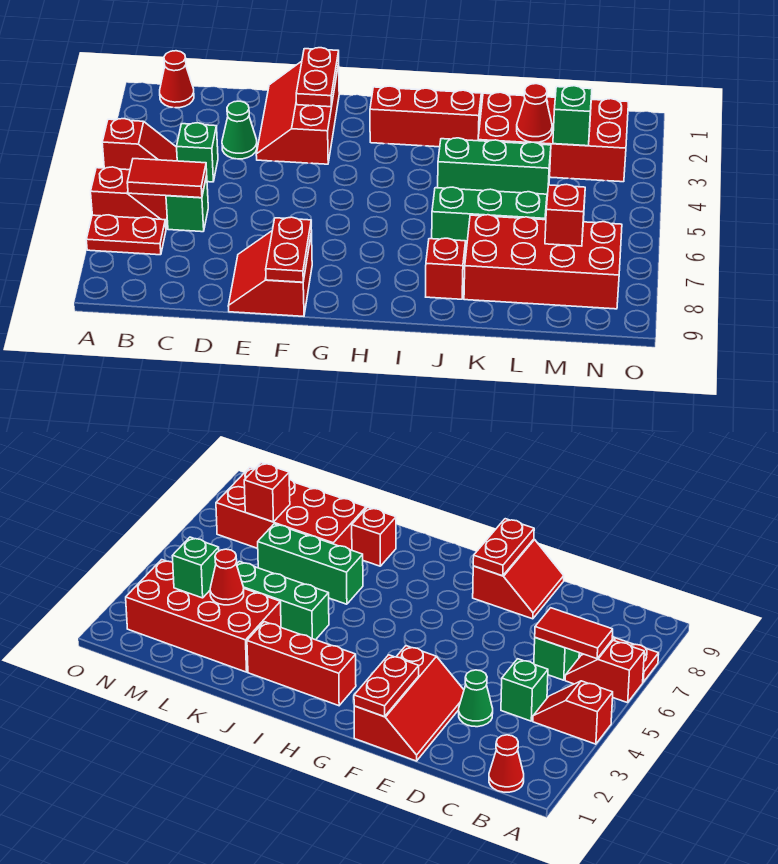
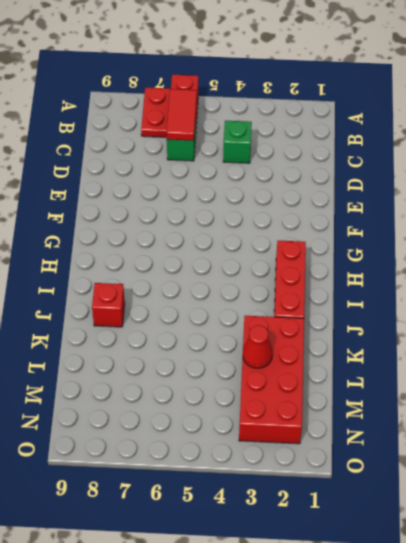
none -> red 1x2 slope [102,119,177,170]
none -> red 1x1 cone [160,51,194,108]
none -> green 1x1 cone [222,101,257,159]

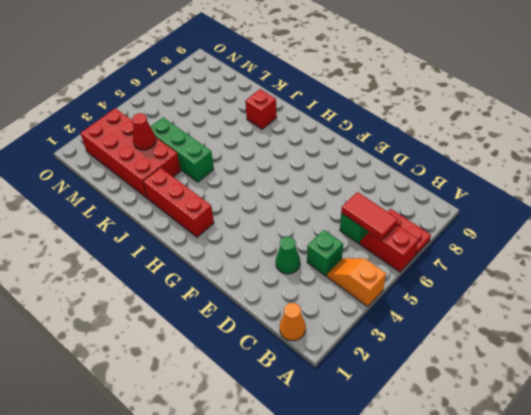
orange 1x2 slope [327,258,386,307] -> red 1x2 slope [102,119,177,170]
orange 1x1 cone [280,303,306,341] -> red 1x1 cone [160,51,194,108]
none -> red 2x3 slope [256,61,339,164]
none -> red 2x2 slope [228,231,312,316]
none -> green 1x3 brick [432,187,547,248]

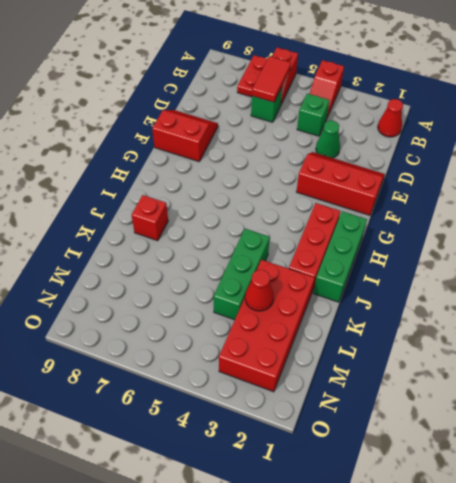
green 1x3 brick [313,211,367,302] -> green 1x3 brick moved to [432,187,547,248]
none -> red 2x4 brick [464,215,622,309]
none -> red 1x2 plate [296,48,339,107]
none -> red 1x2 plate [266,217,312,282]

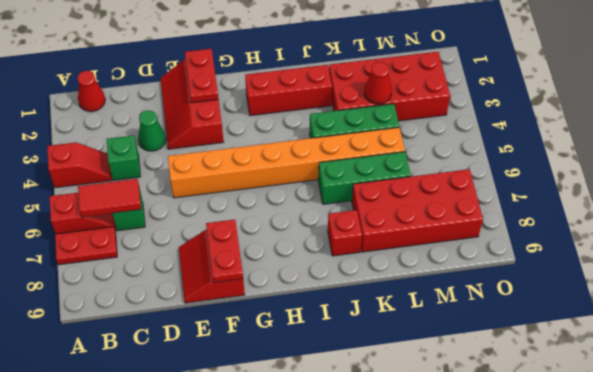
orange 1x8 brick [168,127,405,198] -> none
none -> green 1x1 brick [553,86,592,146]
none -> red 1x1 brick [545,184,585,246]

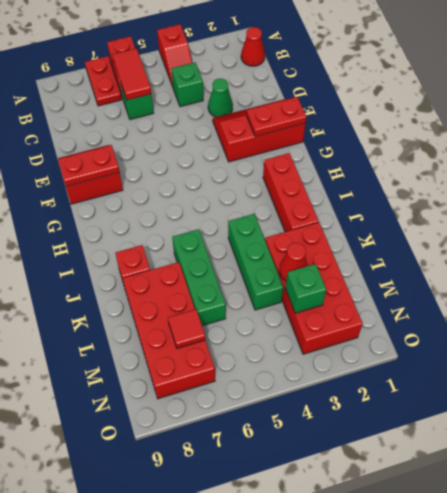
red 1x1 tile [168,309,205,348] -> red 1x1 brick [545,184,585,246]

